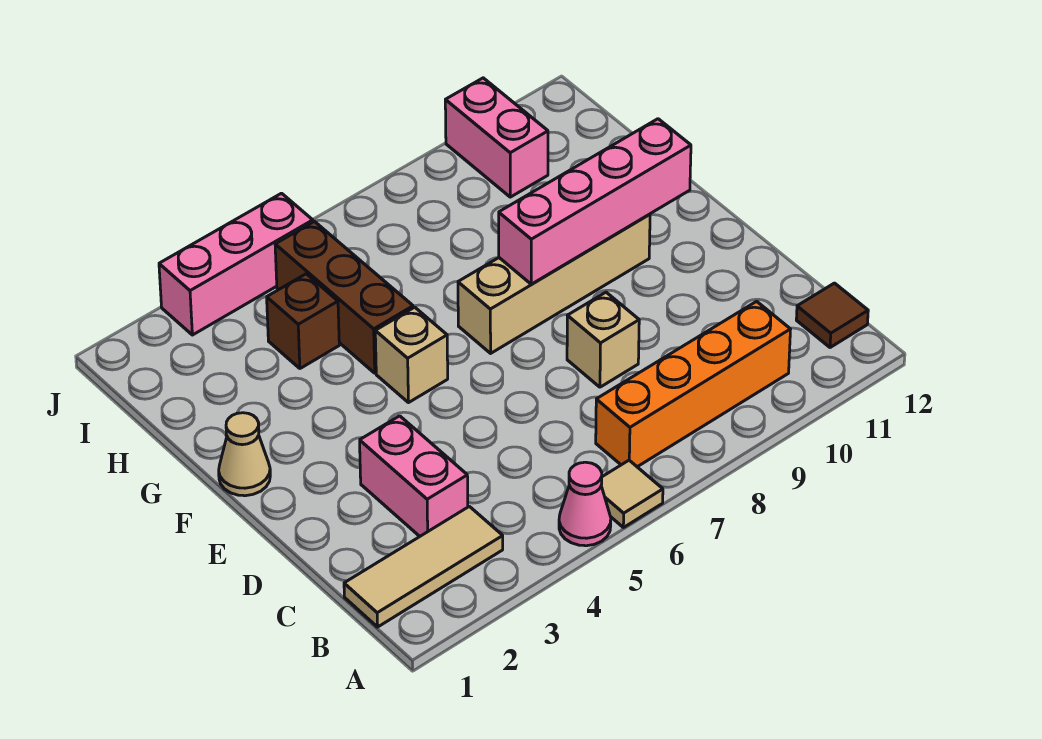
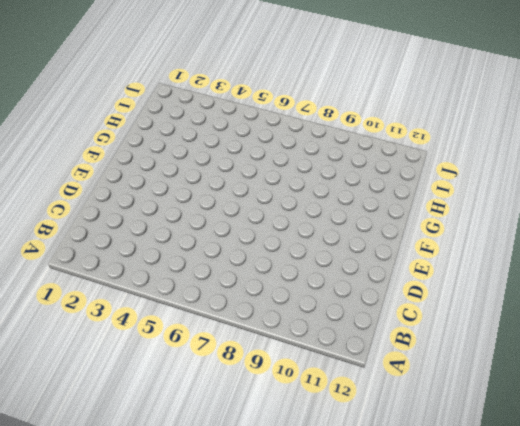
none -> pink 1x1 cone [559,462,611,546]
none -> tan 1x1 tile [601,460,663,527]
none -> tan 1x3 tile [344,506,503,627]

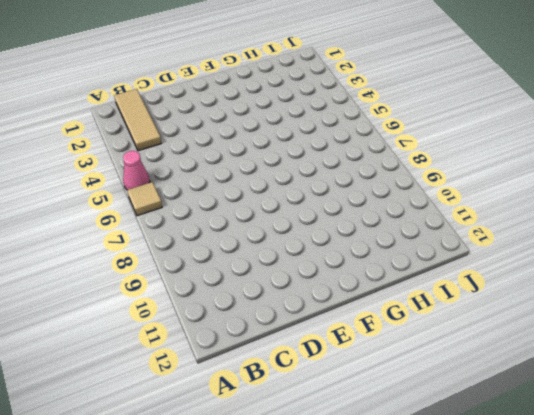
none -> orange 1x4 brick [596,301,791,467]
none -> brown 1x1 tile [796,283,868,348]
none -> pink 1x2 brick [360,416,468,536]

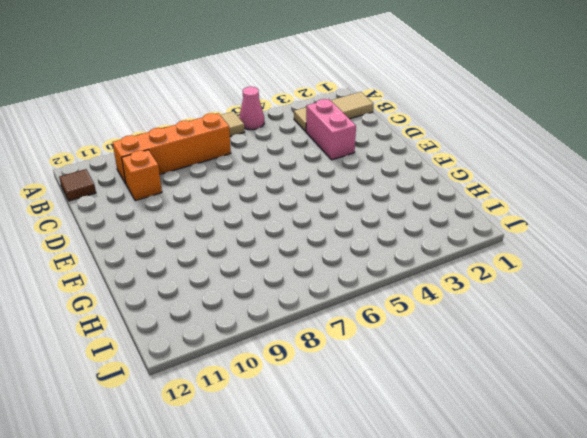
orange 1x1 brick [122,150,162,201] -> none
none -> tan 1x1 brick [567,292,639,387]
none -> tan 1x1 cone [219,413,270,496]
none -> tan 1x1 brick [375,307,448,403]

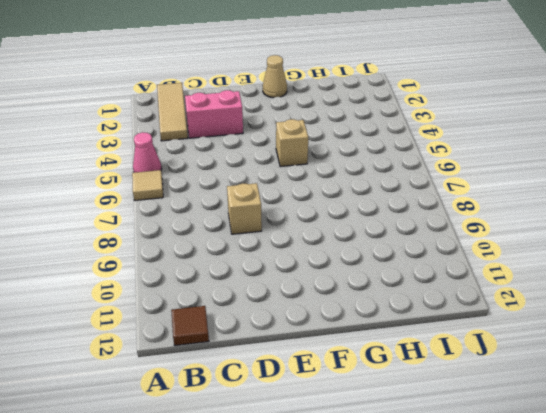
none -> orange 1x4 brick [596,301,791,467]
none -> tan 1x4 brick [458,214,650,353]
none -> brown 1x3 brick [275,221,413,373]

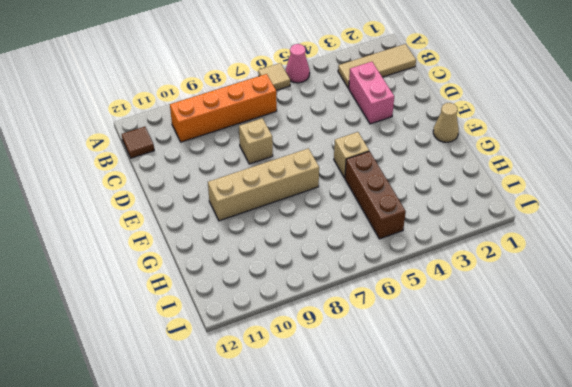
none -> brown 1x1 brick [267,274,339,368]
none -> pink 1x2 brick [445,78,548,197]
none -> pink 1x3 brick [159,193,313,335]

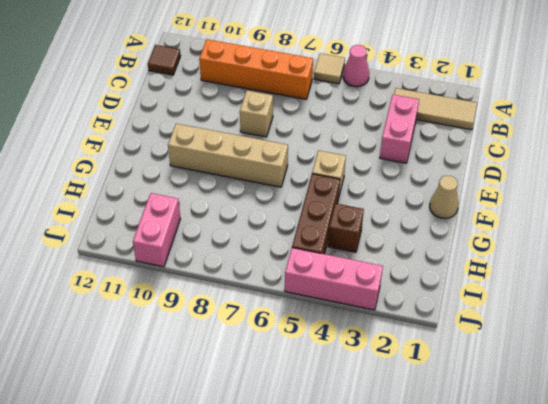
none -> pink 1x4 brick [499,119,691,284]

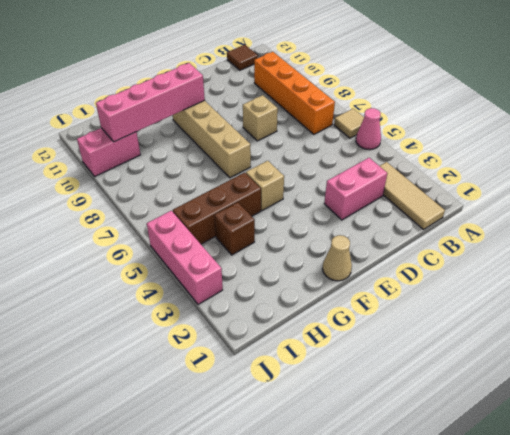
pink 1x4 brick [96,63,205,142] -> pink 1x4 brick turned to [499,119,691,284]

